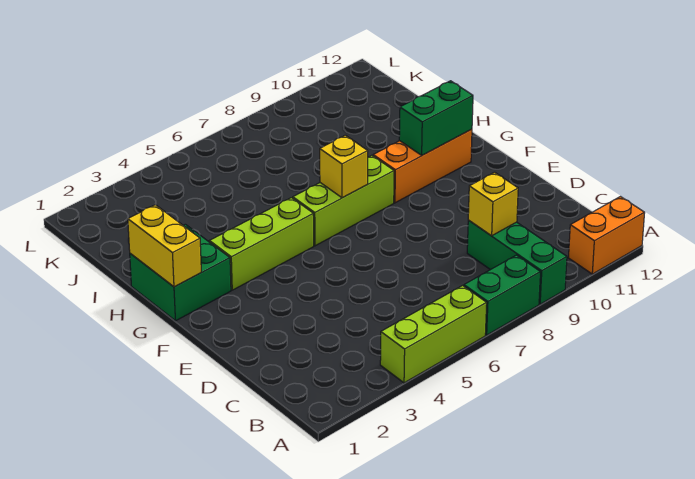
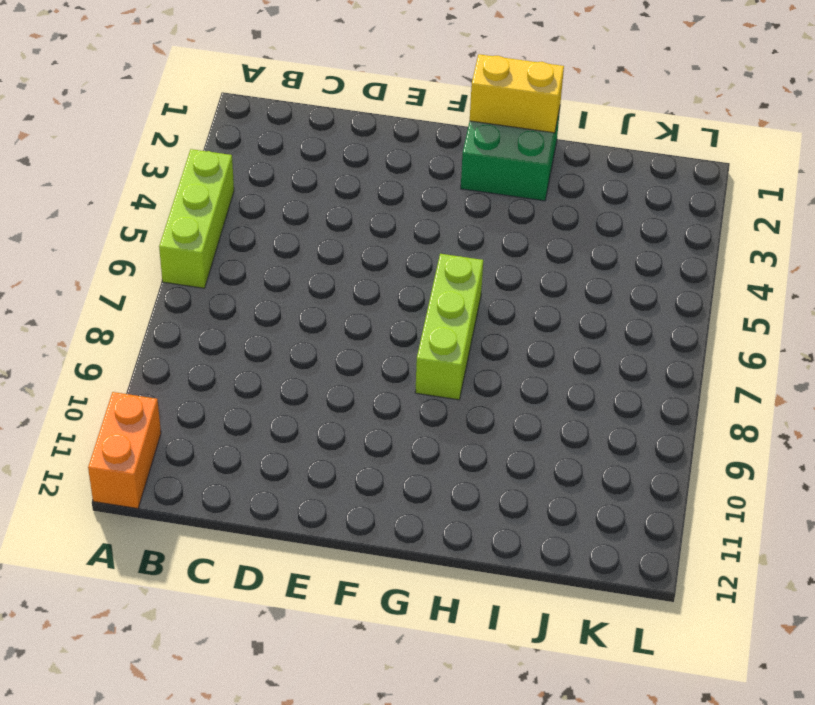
none -> green 1x2 brick [464,255,540,335]
none -> green 1x3 brick [467,220,567,304]
none -> lime 1x3 brick [209,198,314,290]

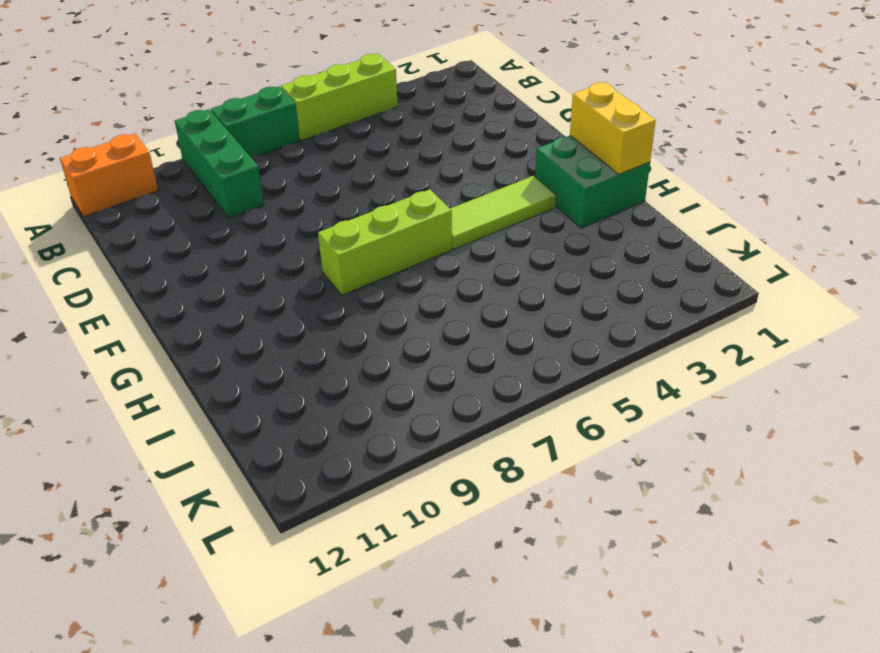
lime 1x3 tile [450,176,556,249] -> lime 1x3 brick [209,198,314,290]
none -> orange 1x3 brick [373,129,472,203]
none -> yellow 1x1 brick [468,172,518,236]
none -> yellow 1x1 brick [320,135,368,198]

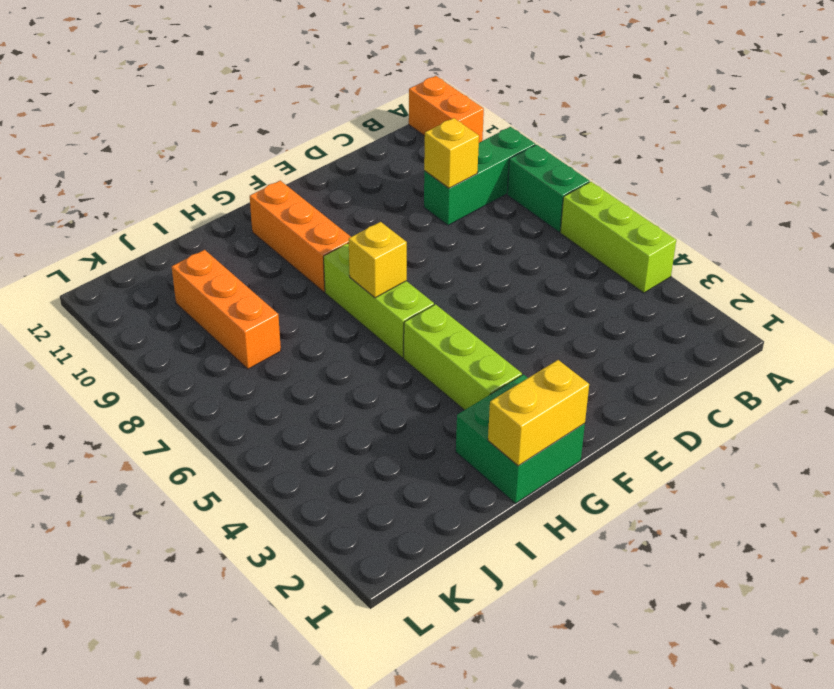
orange 1x3 brick [172,250,281,369] -> none
none -> green 1x2 brick [399,81,473,155]

